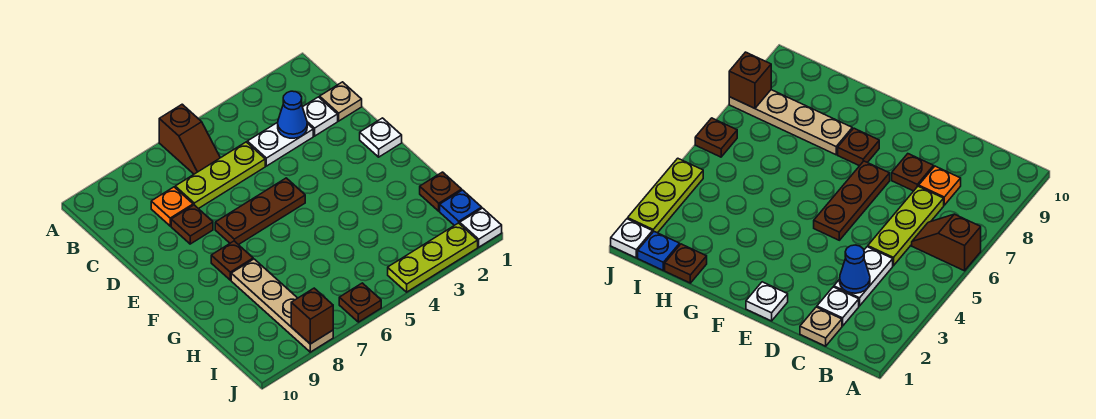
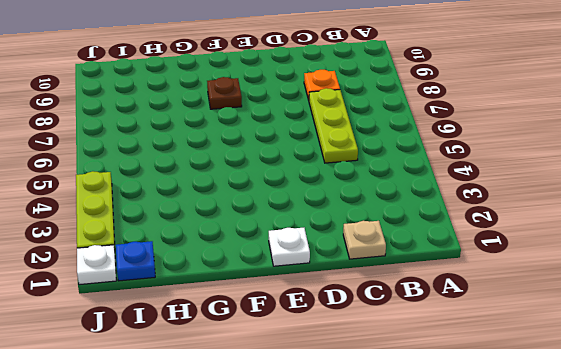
none -> brown 1x2 slope [159,104,220,174]
none -> white 1x1 plate [303,97,338,136]
none -> white 1x2 plate [247,122,313,166]

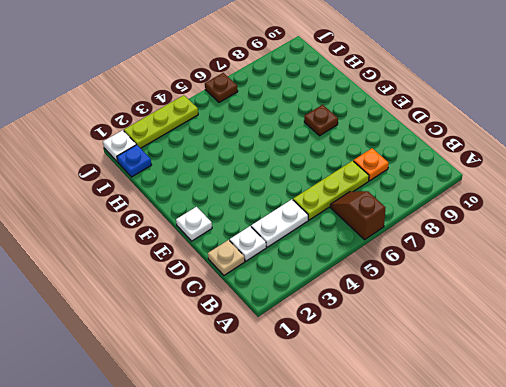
none -> brown 1x1 plate [171,205,213,244]
none -> brown 1x3 plate [215,178,305,245]
none -> tan 1x4 plate [231,259,333,352]

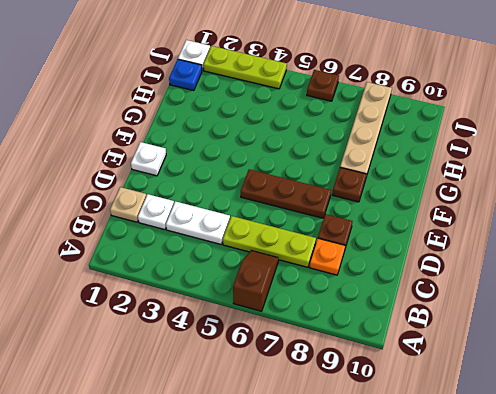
none -> brown 1x1 plate [420,172,462,211]
none -> blue 1x1 cone [278,91,307,138]
none -> brown 1x1 brick [291,288,333,344]

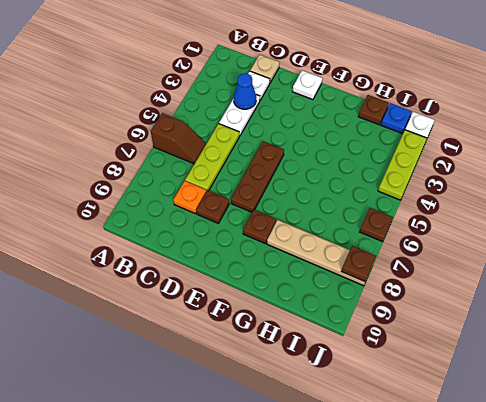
brown 1x1 plate [341,246,376,282] -> brown 1x1 brick [291,288,333,344]

